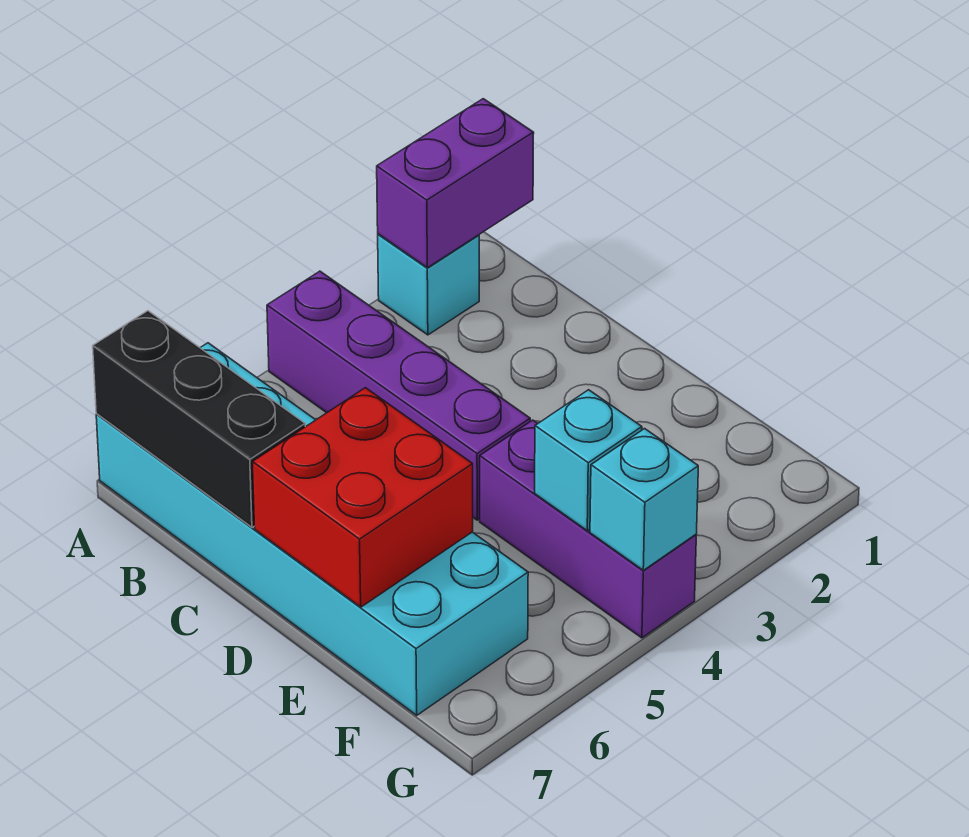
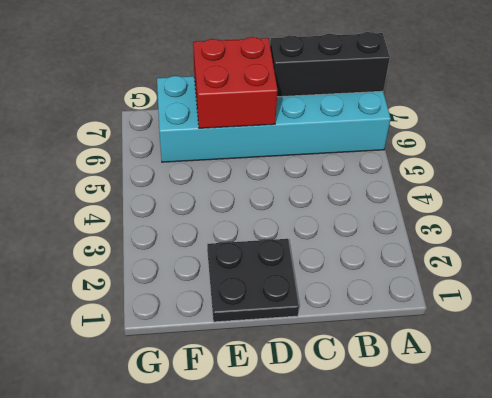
black 2x2 plate [207,239,299,322] -> none
none -> cyan 1x1 brick [378,234,479,335]
none -> purple 1x4 brick [267,271,530,520]

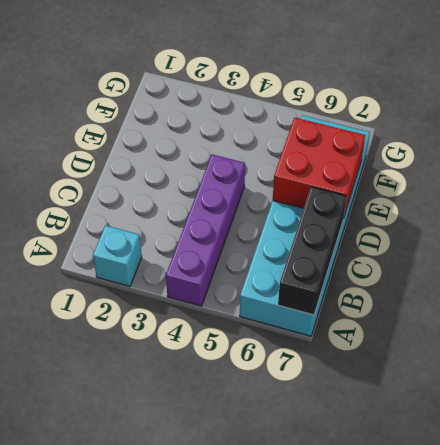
none -> purple 1x3 brick [480,420,696,638]
none -> purple 1x2 brick [377,99,534,268]

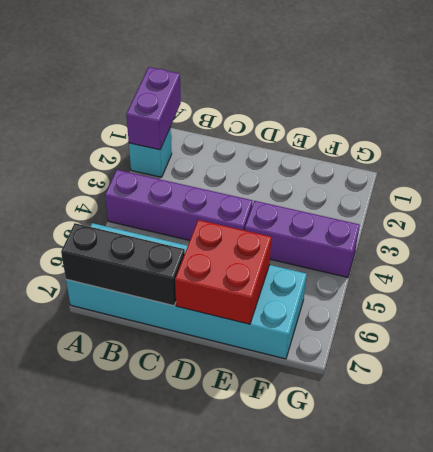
none -> cyan 1x1 brick [535,390,642,531]
none -> cyan 1x1 brick [590,429,698,570]

